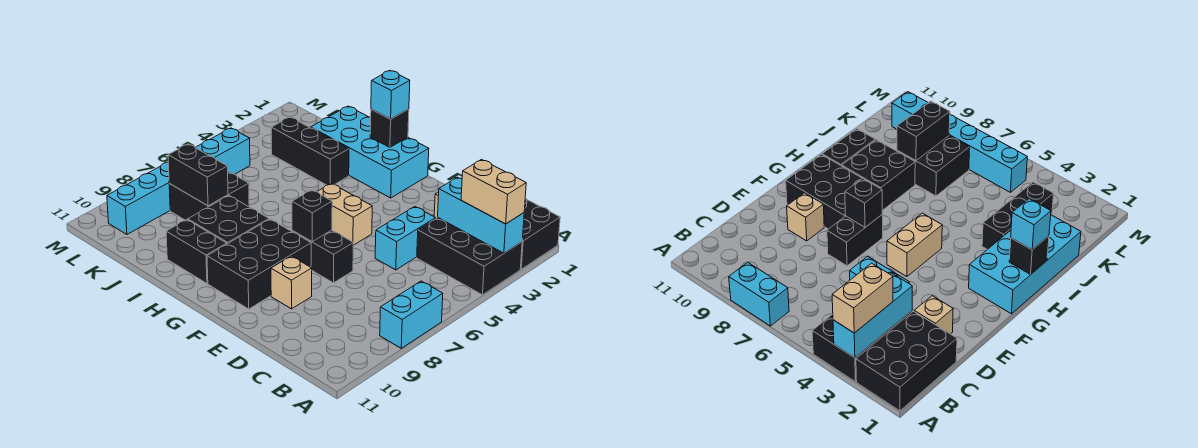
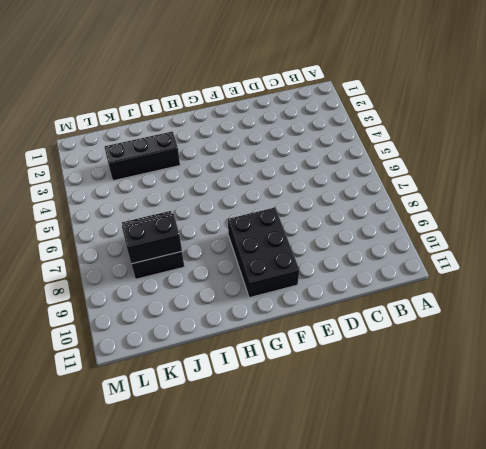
none -> black 2x3 brick [520,198,560,269]
none -> black 2x3 brick [417,218,522,295]
none -> cyan 1x2 brick [380,281,443,348]

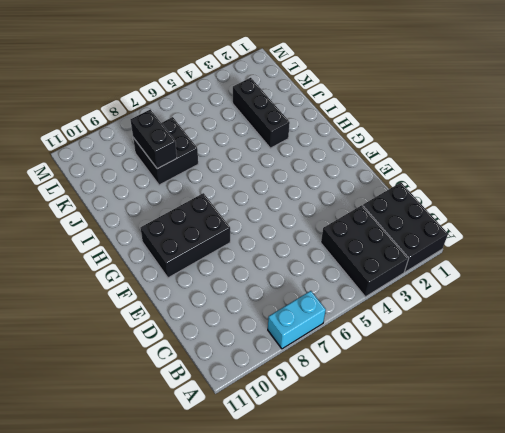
none -> tan 1x1 brick [914,296,953,334]
none -> cyan 1x2 brick [375,206,436,270]
none -> black 1x2 brick [292,230,353,283]

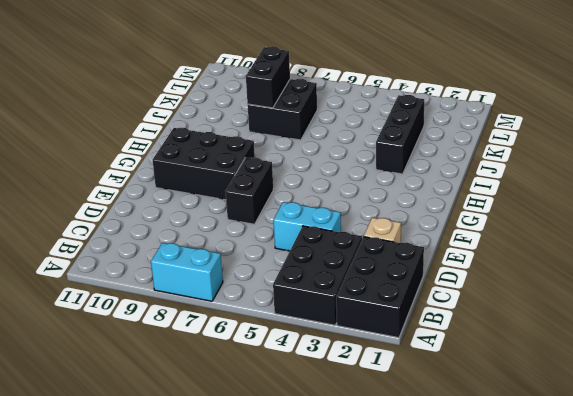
none -> tan 1x1 brick [271,256,312,309]
none -> tan 1x2 brick [317,183,372,245]
none -> cyan 2x4 brick [311,106,429,198]

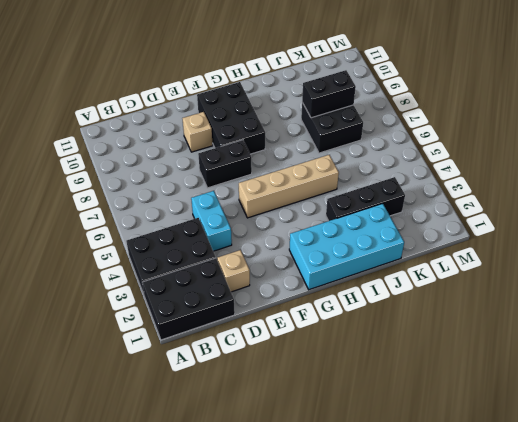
tan 1x4 brick [238,155,339,218] -> tan 1x2 brick [317,183,372,245]
none -> cyan 1x2 brick [380,281,443,348]
none -> black 2x2 brick [188,196,269,244]
none -> black 1x2 brick [166,220,227,283]

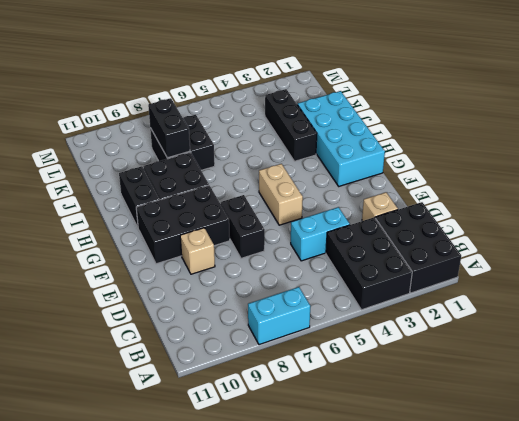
none -> cyan 1x6 brick [107,128,250,234]
none -> cyan 1x3 brick [438,177,524,253]
none -> black 1x1 brick [292,190,332,242]

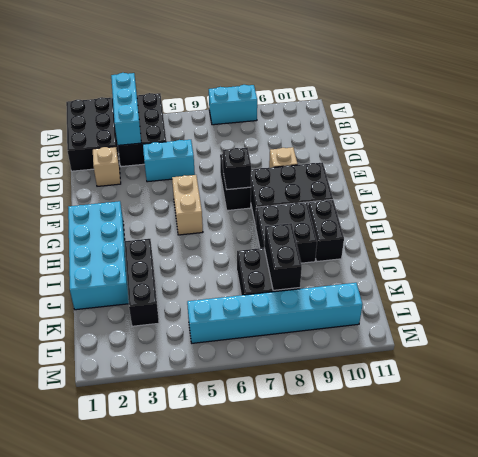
none -> black 1x1 brick [370,109,409,147]
none -> tan 1x2 brick [461,160,526,224]
none -> cyan 1x1 brick [371,71,410,119]

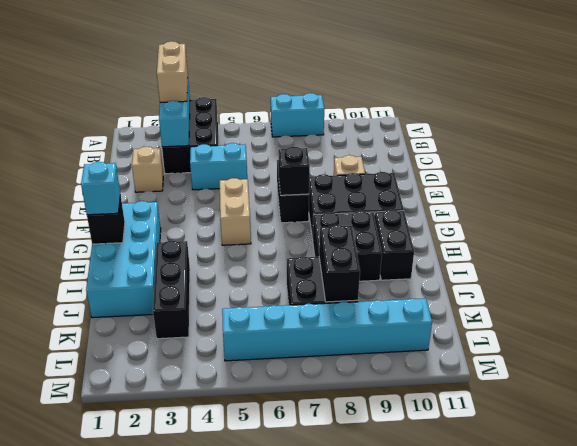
none -> black 2x3 brick [520,198,560,269]

